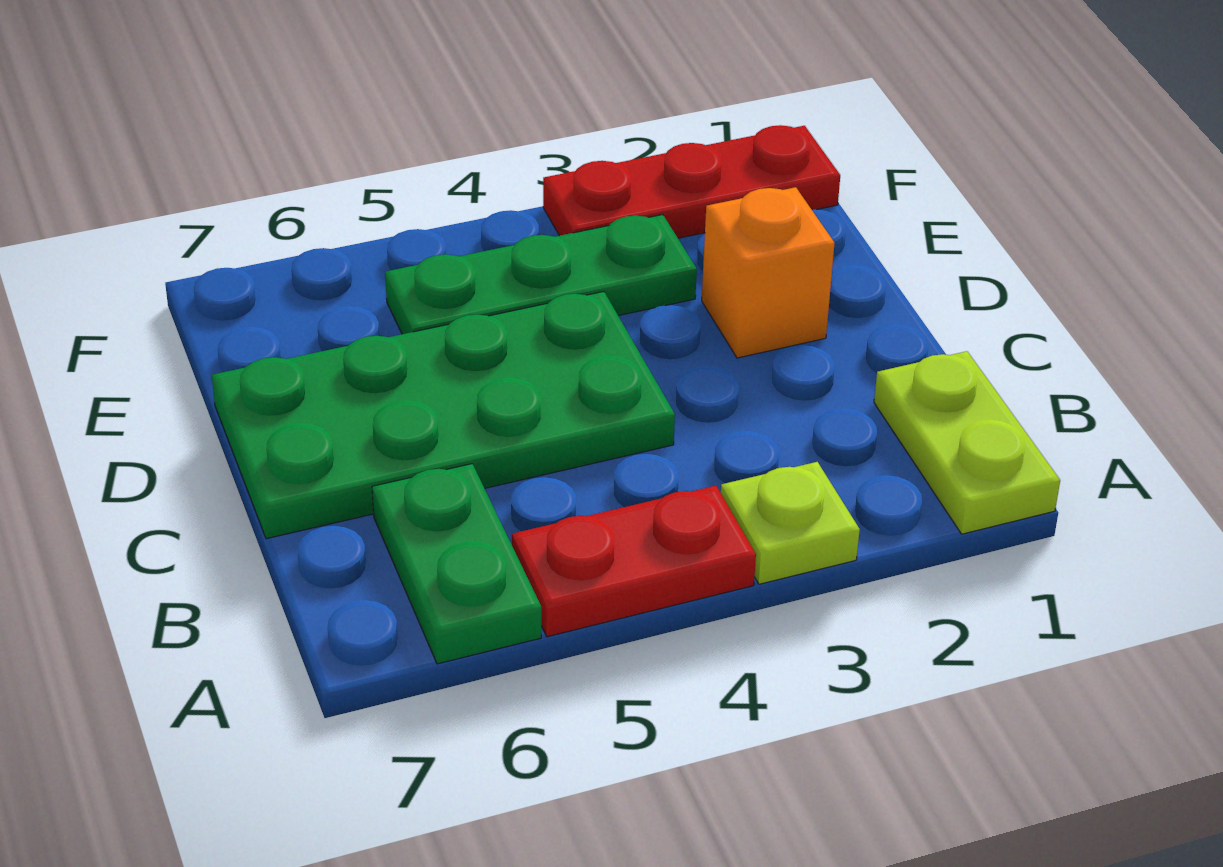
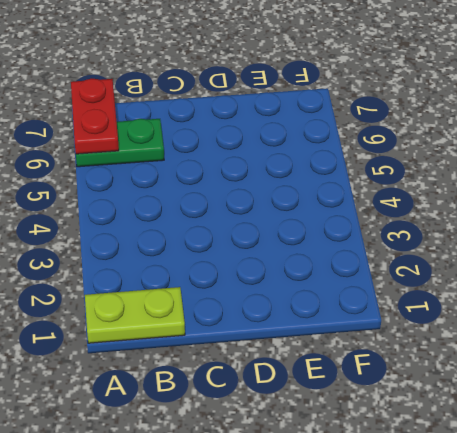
red 1x2 plate [71,78,119,154] -> red 1x2 plate moved to [512,486,756,637]
none -> lime 1x1 plate [721,462,860,584]
none -> green 2x4 plate [212,292,675,539]

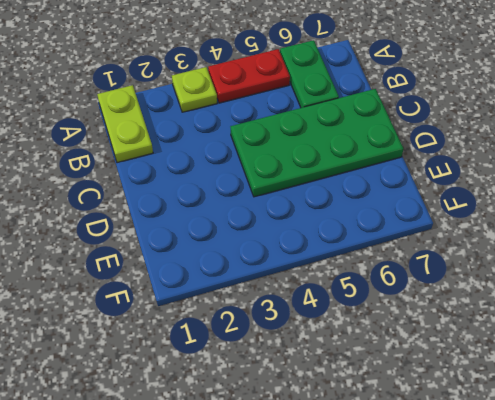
none -> orange 1x1 brick [702,187,835,358]
none -> green 1x3 plate [385,215,697,334]

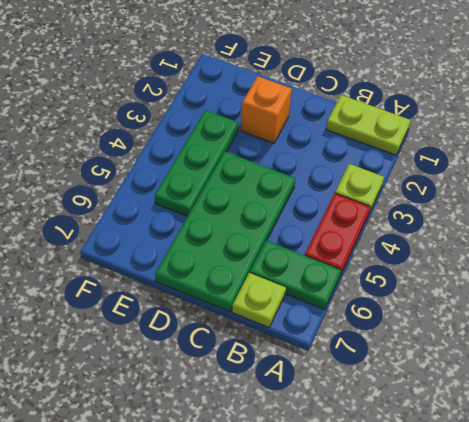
lime 1x1 plate [232,273,286,328] -> none
none -> red 1x3 plate [543,125,840,238]

